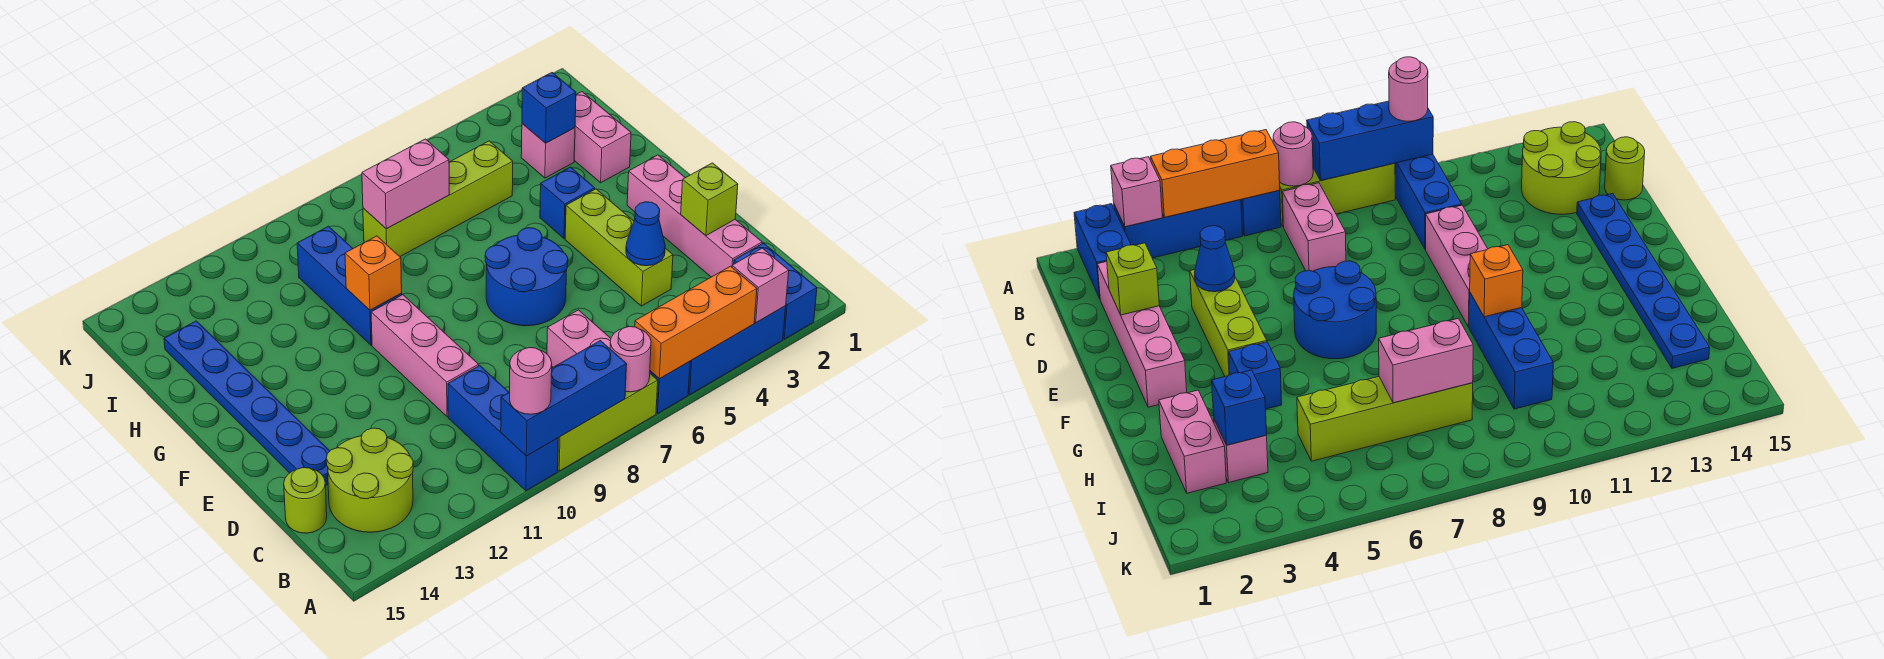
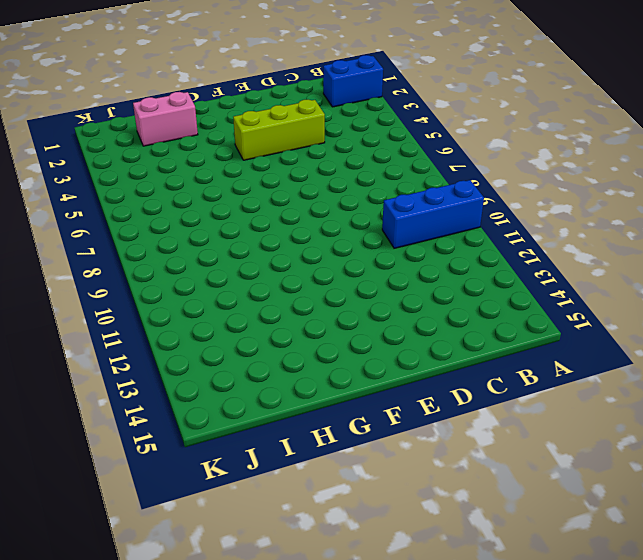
none -> blue 1x3 brick [688,306,786,395]
none -> blue 1x1 brick [650,361,690,413]
none -> lime 1x3 brick [558,374,658,471]

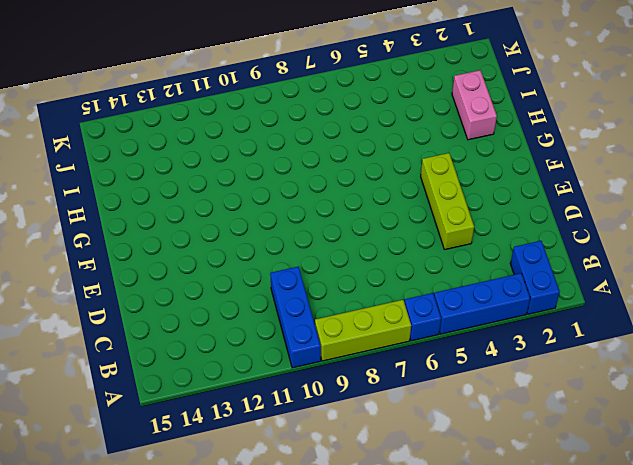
none -> pink 1x2 brick [547,310,611,367]
none -> lime 2x2 round brick [326,428,413,532]
none -> pink 1x4 brick [627,155,762,277]

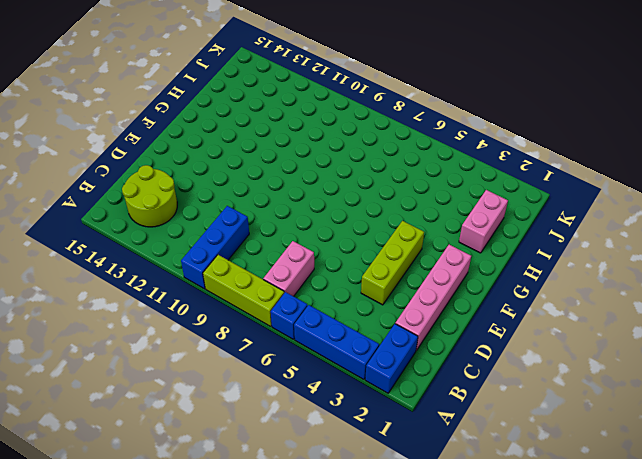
none -> lime 1x1 round brick [284,468,327,533]
none -> pink 1x3 brick [371,295,479,417]
none -> blue 1x6 plate [164,321,330,486]

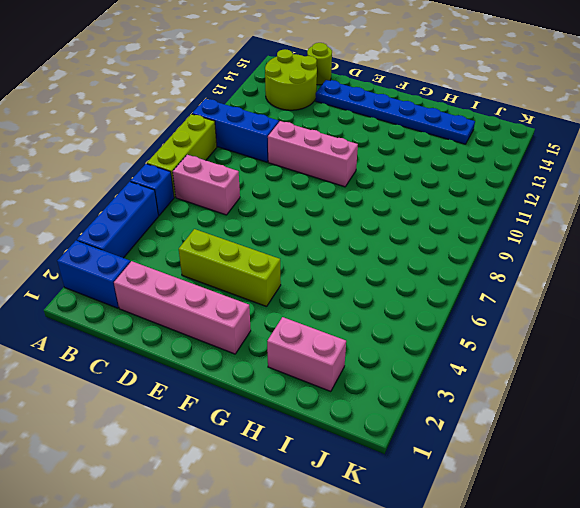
none -> blue 2x2 round brick [485,228,568,326]
none -> blue 1x1 brick [540,167,595,238]
none -> blue 1x3 brick [297,226,402,345]

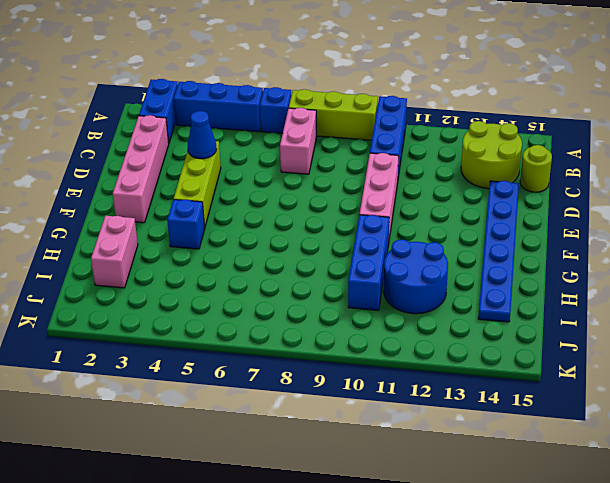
blue 2x2 round brick [384,239,448,314] -> blue 2x2 round brick moved to [485,228,568,326]
none -> pink 1x1 brick [521,124,575,178]
none -> lime 1x4 brick [363,141,513,257]
none -> pink 1x1 brick [732,248,789,323]

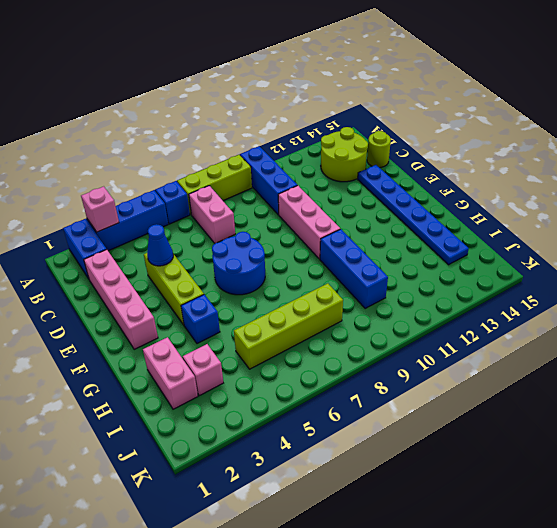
none -> orange 1x3 brick [635,266,757,379]
none -> pink 1x1 round brick [610,327,651,392]
none -> blue 1x3 brick [501,341,627,456]

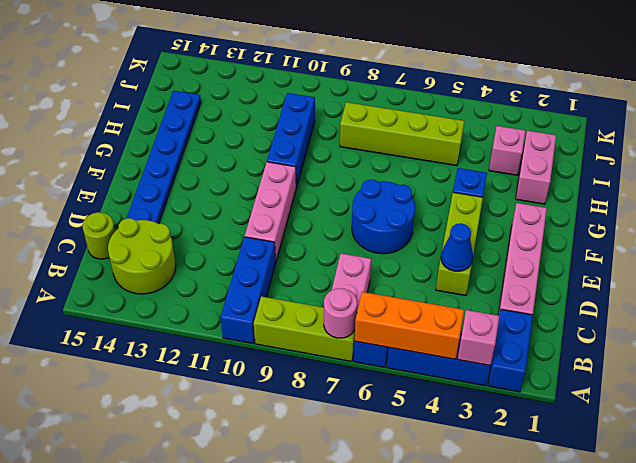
none -> blue 1x3 brick [501,341,627,456]
none -> lime 1x1 brick [681,163,738,236]
none -> orange 1x1 brick [345,236,402,310]

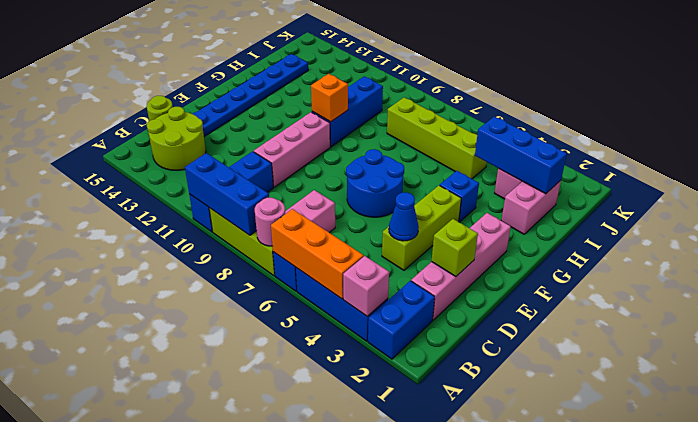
blue 1x3 brick [475,116,567,194] -> blue 1x1 brick [522,73,576,143]
none -> pink 1x2 brick [362,139,449,229]
none -> pink 1x1 round brick [510,348,552,414]

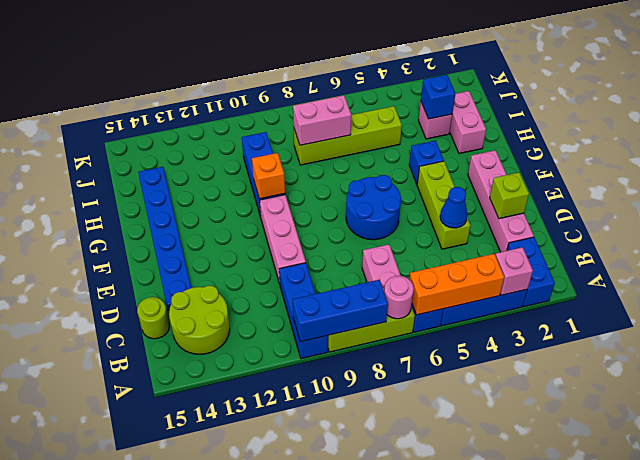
none -> pink 1x1 round brick [510,348,552,414]

